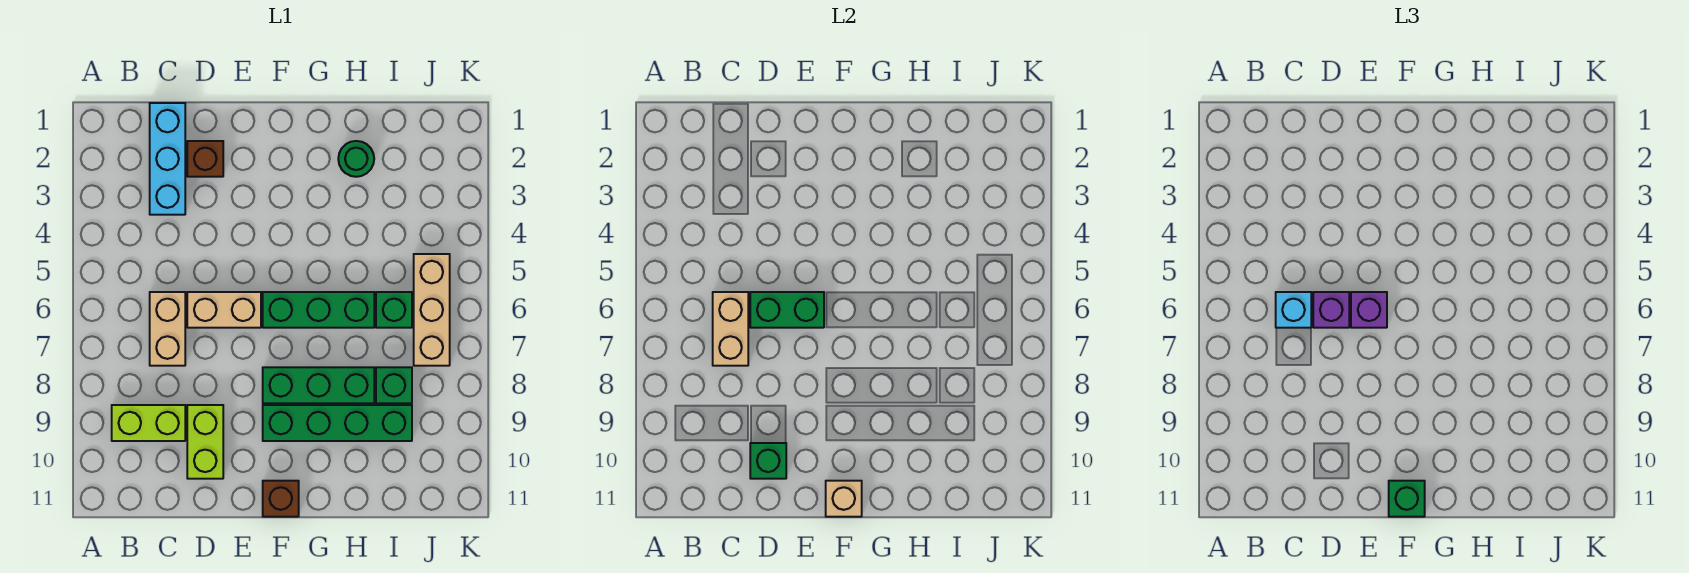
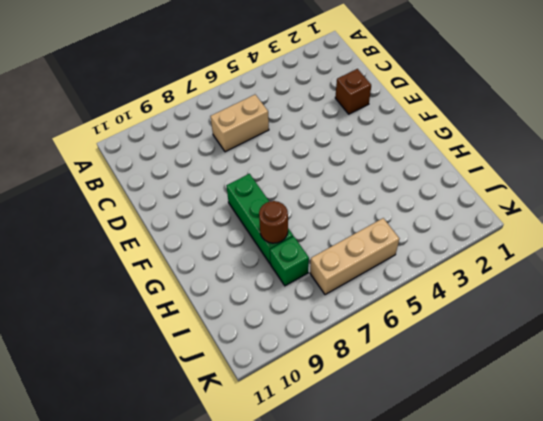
brown 1x1 round brick [259,201,288,243] -> none
none -> lime 1x2 brick [112,405,185,441]
none -> cyan 1x3 brick [150,103,185,215]
none -> tan 1x2 brick [187,292,261,328]

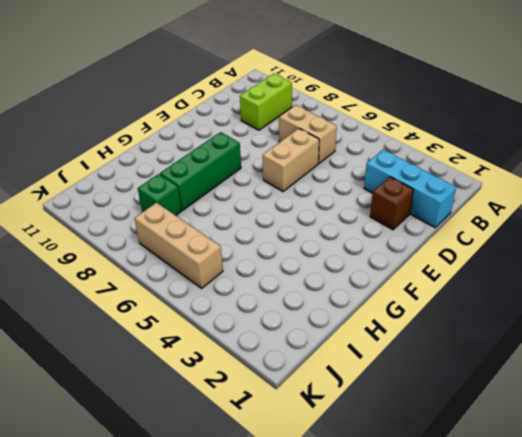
none -> lime 1x2 brick [187,405,223,479]
none -> green 1x3 brick [263,292,374,328]
none -> green 1x4 brick [263,405,412,441]

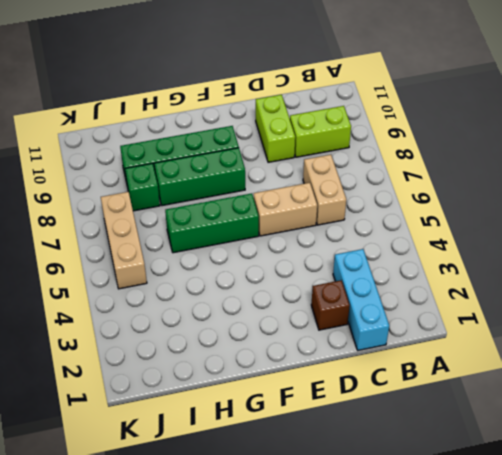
none -> brown 1x1 brick [263,481,299,517]
none -> green 1x1 round brick [338,141,374,177]
none -> green 1x1 brick [376,292,412,328]

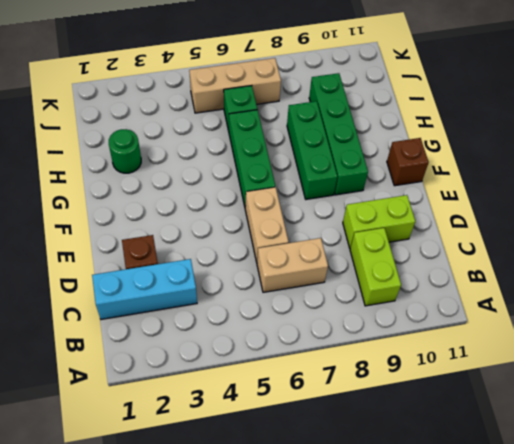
none -> green 1x1 brick [376,367,412,403]
none -> tan 1x2 brick [713,292,748,366]
none -> green 1x2 brick [750,292,824,328]

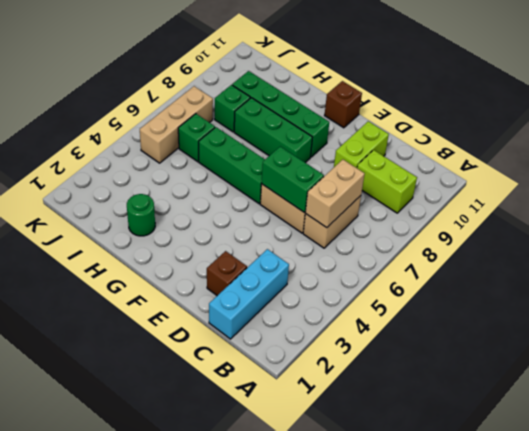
none -> green 1x1 brick [750,443,786,479]
none -> tan 1x1 brick [826,481,862,517]
none -> cyan 1x1 brick [1276,292,1311,328]

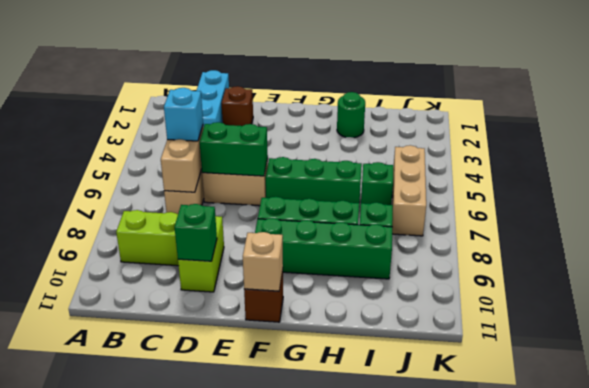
none -> purple 1x1 brick [1313,292,1349,328]
none -> purple 1x1 brick [1351,292,1387,328]
none -> green 1x1 brick [1389,481,1425,517]

